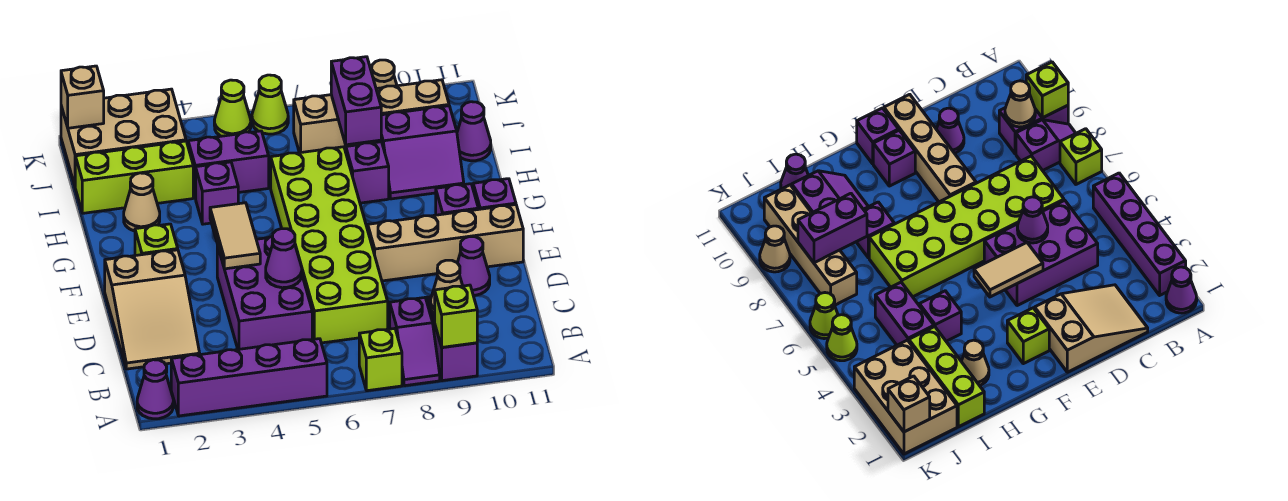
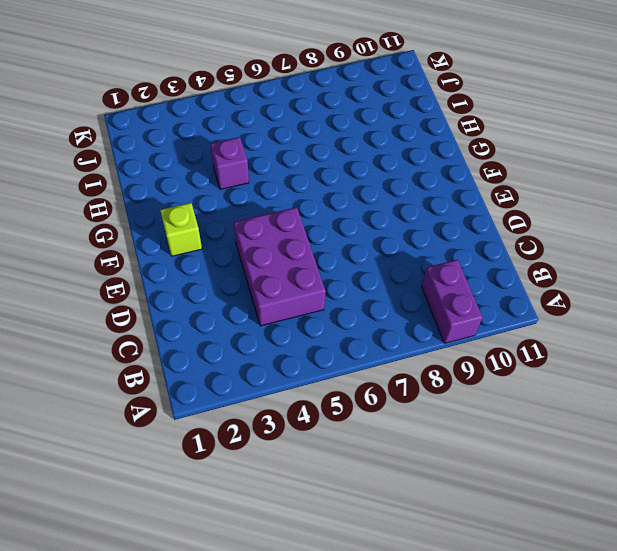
none -> purple 1x1 cone [137,360,173,419]
none -> purple 1x4 brick [171,339,327,416]
none -> lime 1x1 brick [359,329,402,391]
none -> purple 1x2 slope [390,298,440,386]

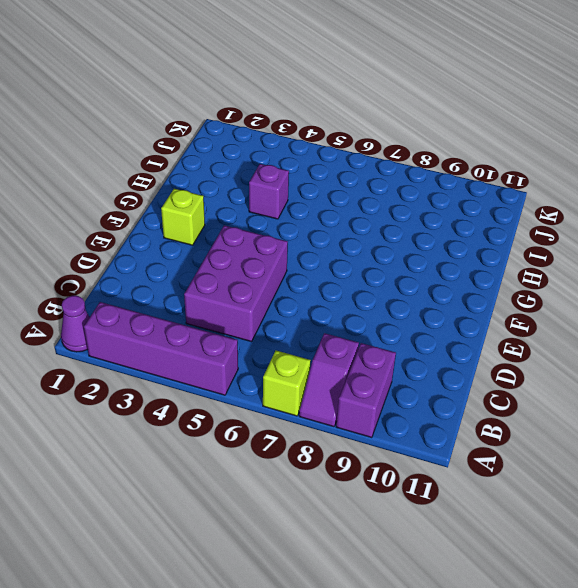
none -> tan 2x3 slope [105,250,200,369]
none -> lime 2x6 brick [271,147,388,343]
none -> purple 1x1 cone [458,237,490,295]
none -> tan 1x4 brick [368,205,523,281]

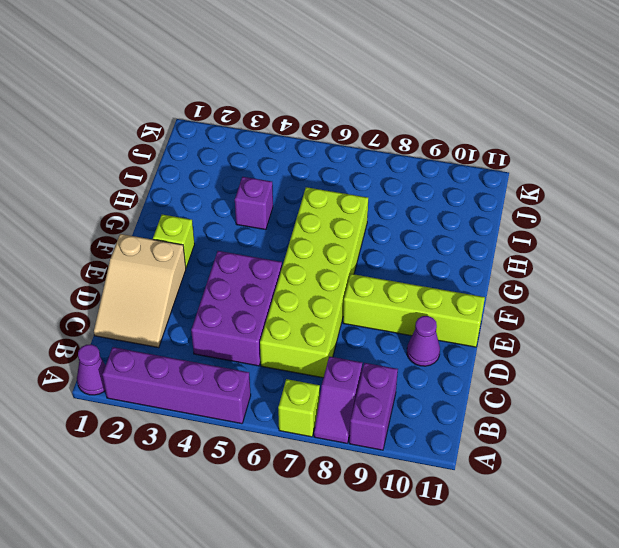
lime 1x4 brick [343,274,485,347] -> tan 1x4 brick [368,205,523,281]
none -> purple 1x1 brick [436,184,478,215]
none -> purple 1x1 brick [473,179,516,209]
none -> tan 1x1 cone [124,173,160,231]
none -> purple 1x1 brick [346,142,389,203]

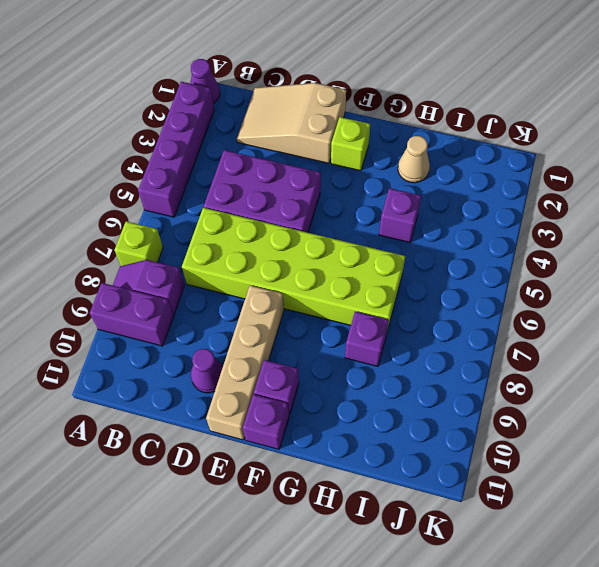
none -> purple 2x2 slope [376,106,464,199]
none -> lime 1x3 brick [75,141,193,213]
none -> purple 1x2 brick [188,131,269,198]
none -> purple 1x1 cone [457,102,491,161]

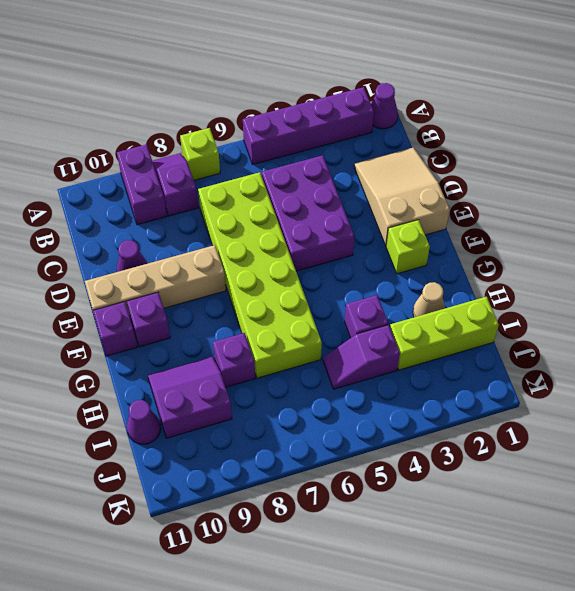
purple 1x2 slope [323,325,400,389] -> purple 1x2 brick [188,131,269,198]
none -> tan 2x3 brick [61,89,186,185]
none -> tan 1x4 brick [294,80,449,153]
none -> lime 1x1 cone [214,80,251,136]
none -> lime 1x1 cone [252,75,288,134]

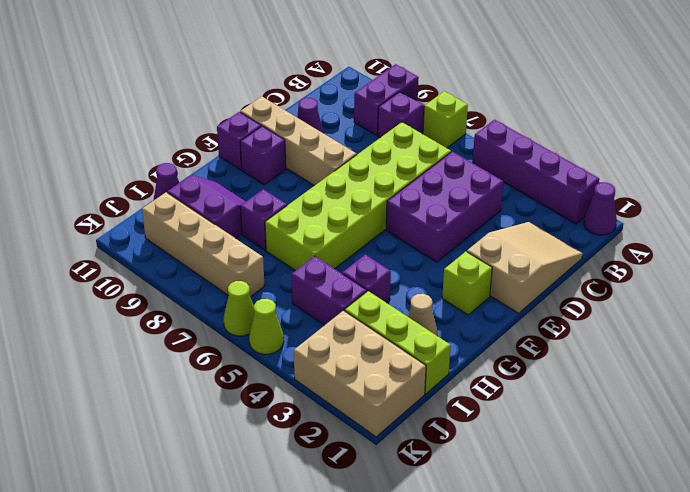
none -> tan 1x1 cone [372,60,397,89]
none -> lime 1x1 brick [435,285,477,347]
none -> tan 1x1 cone [431,260,463,314]
none -> purple 1x1 cone [266,229,302,288]

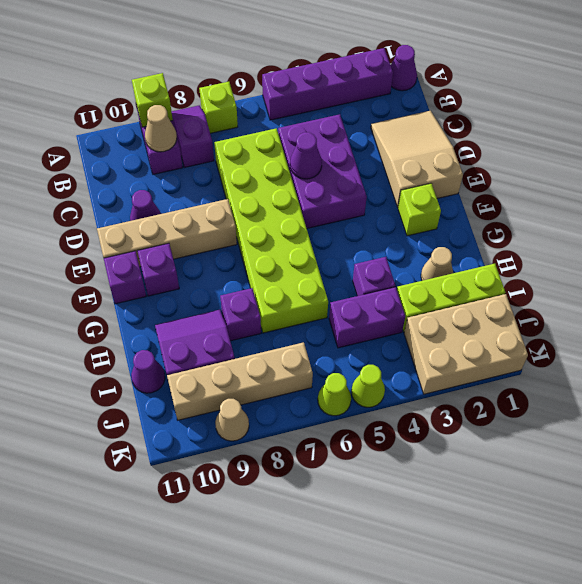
none -> tan 1x2 tile [210,203,260,269]
none -> purple 1x2 brick [331,57,381,145]
none -> tan 1x1 brick [61,66,104,128]

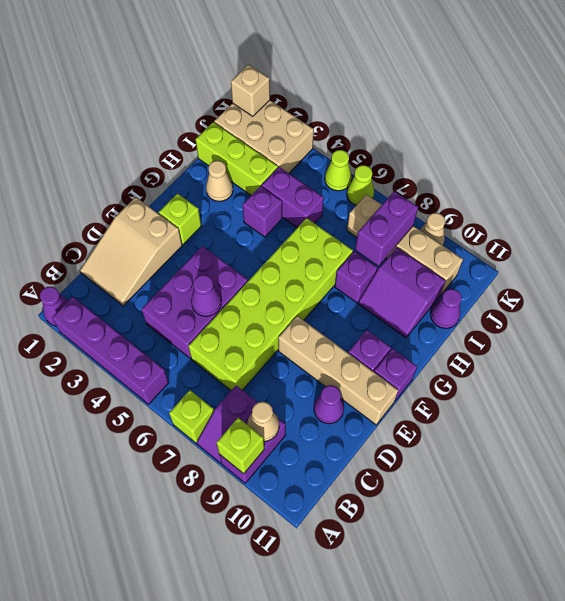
none -> tan 1x2 tile [210,203,260,269]

